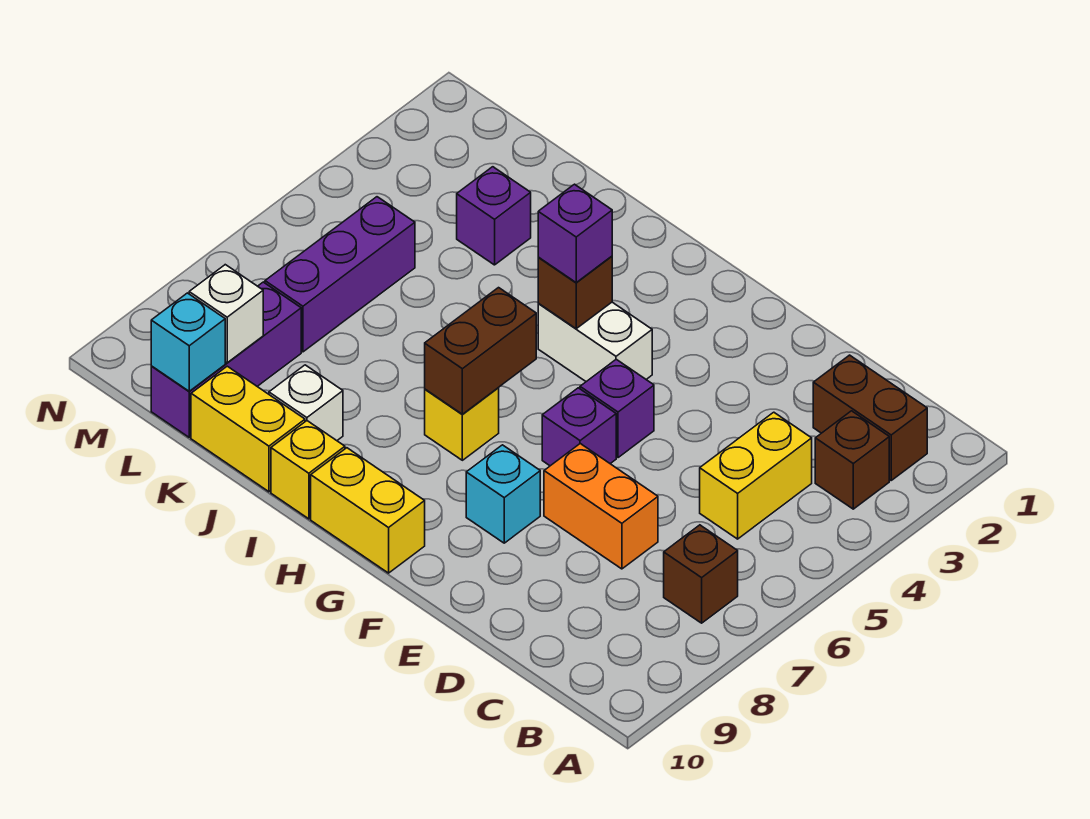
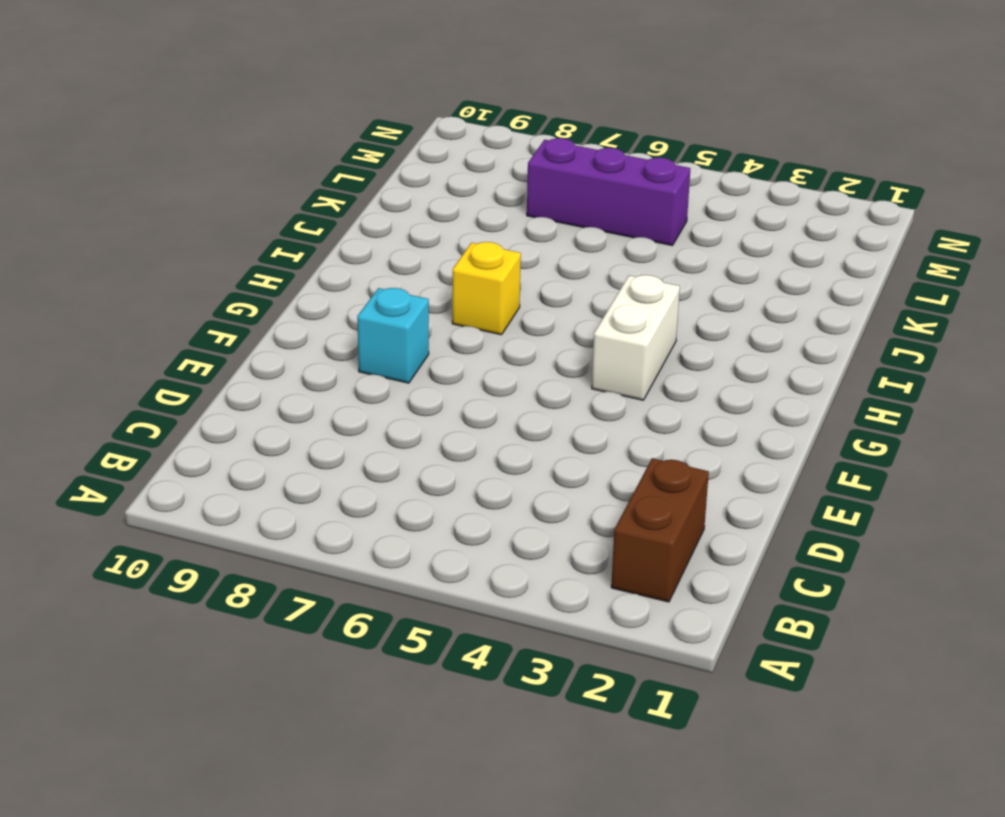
none -> brown 1x1 brick [815,411,889,509]
none -> brown 1x1 brick [664,525,738,623]
none -> yellow 1x2 brick [700,412,812,539]

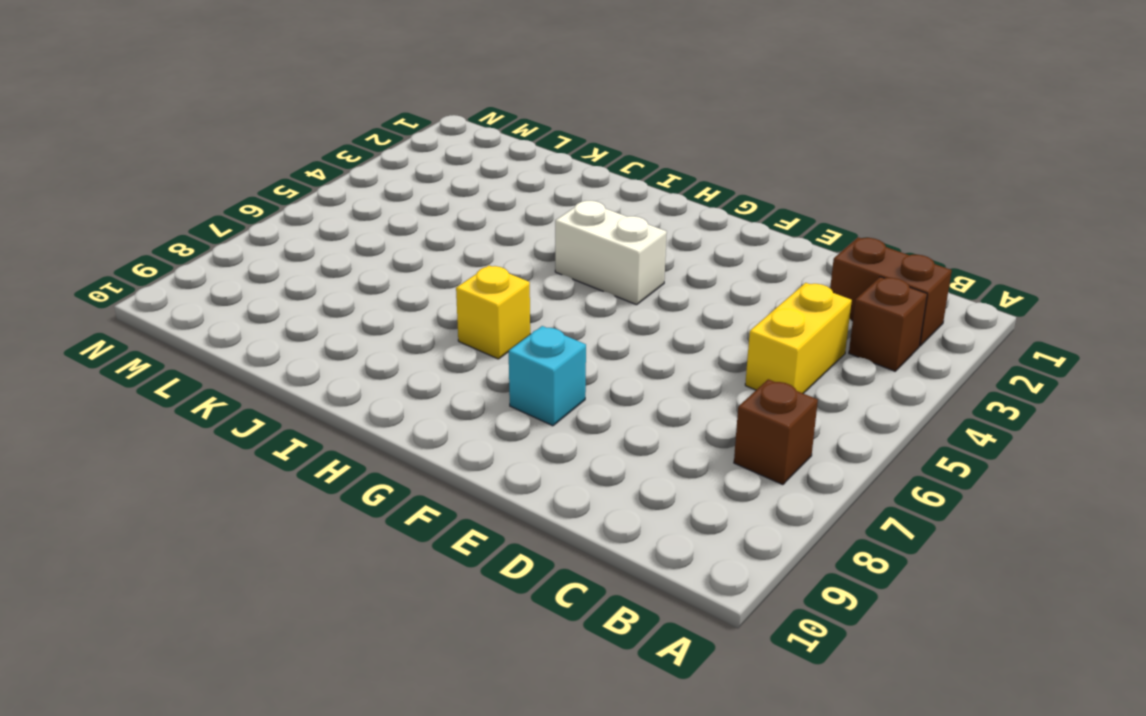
none -> orange 1x2 brick [544,444,658,569]
none -> purple 1x1 brick [580,359,654,458]
none -> purple 1x1 brick [542,388,616,466]

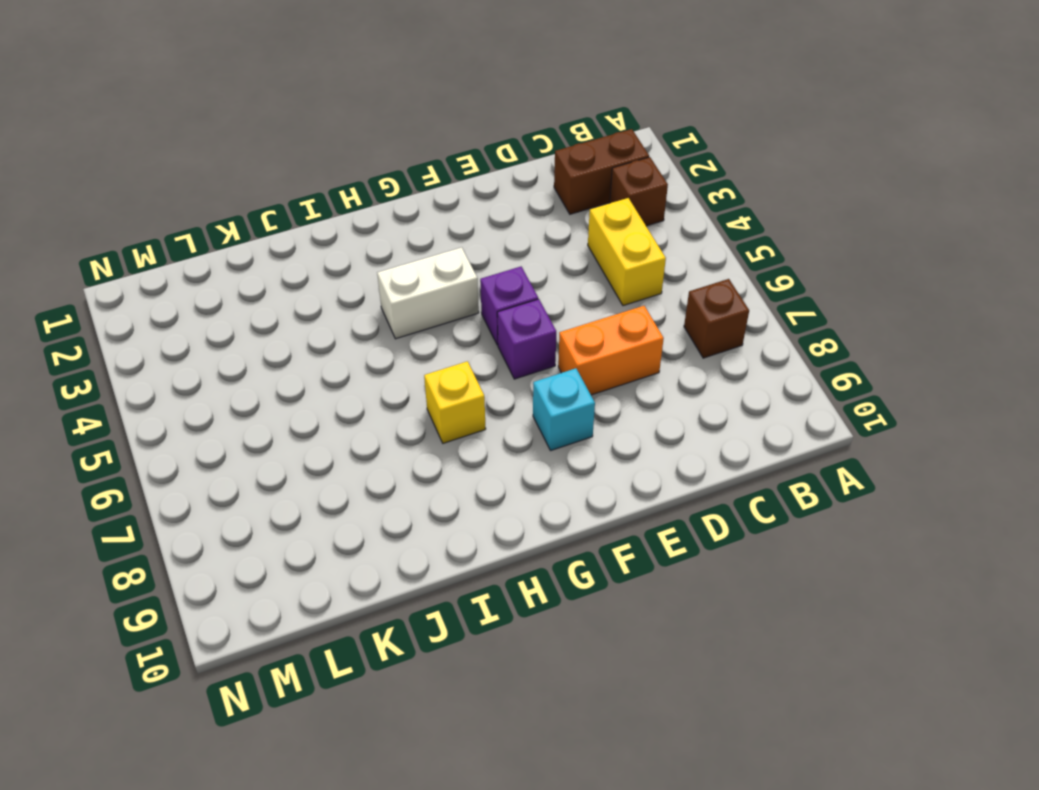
none -> yellow 1x2 brick [311,448,425,573]
none -> yellow 1x1 brick [271,421,345,519]
none -> white 1x1 brick [269,365,343,441]

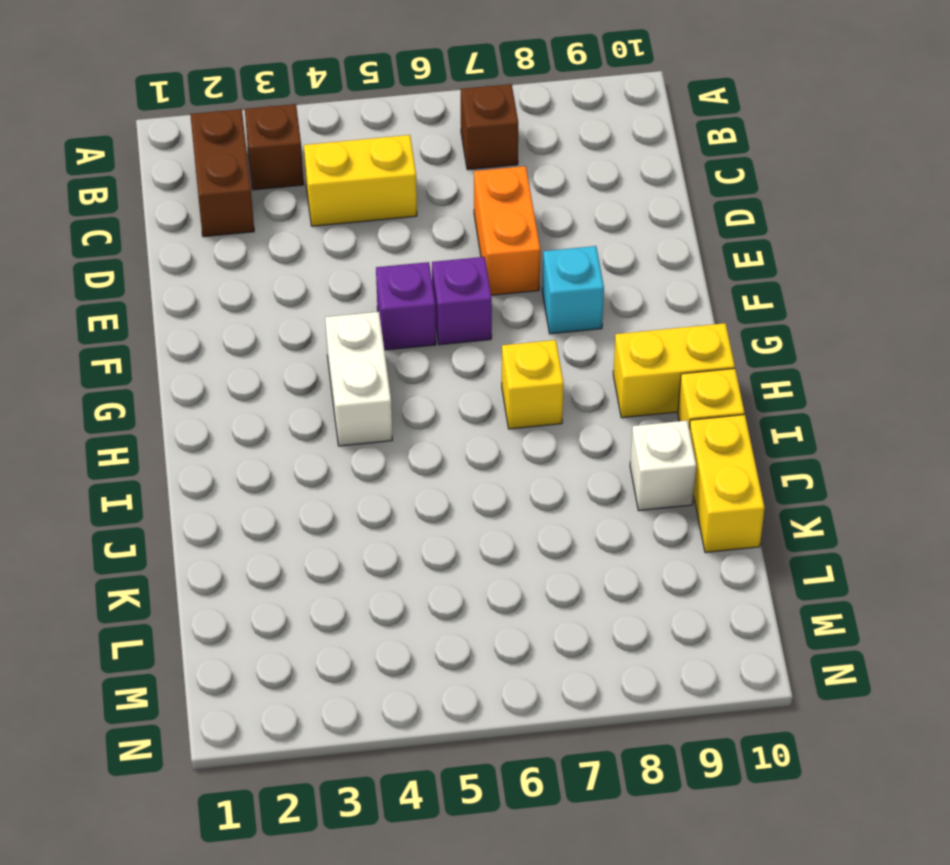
yellow 1x2 brick [613,323,735,418] -> yellow 1x2 brick turned to [311,448,425,573]
none -> purple 1x1 brick [457,167,531,265]
none -> purple 1x3 brick [265,197,415,352]
none -> purple 1x3 brick [151,282,301,437]

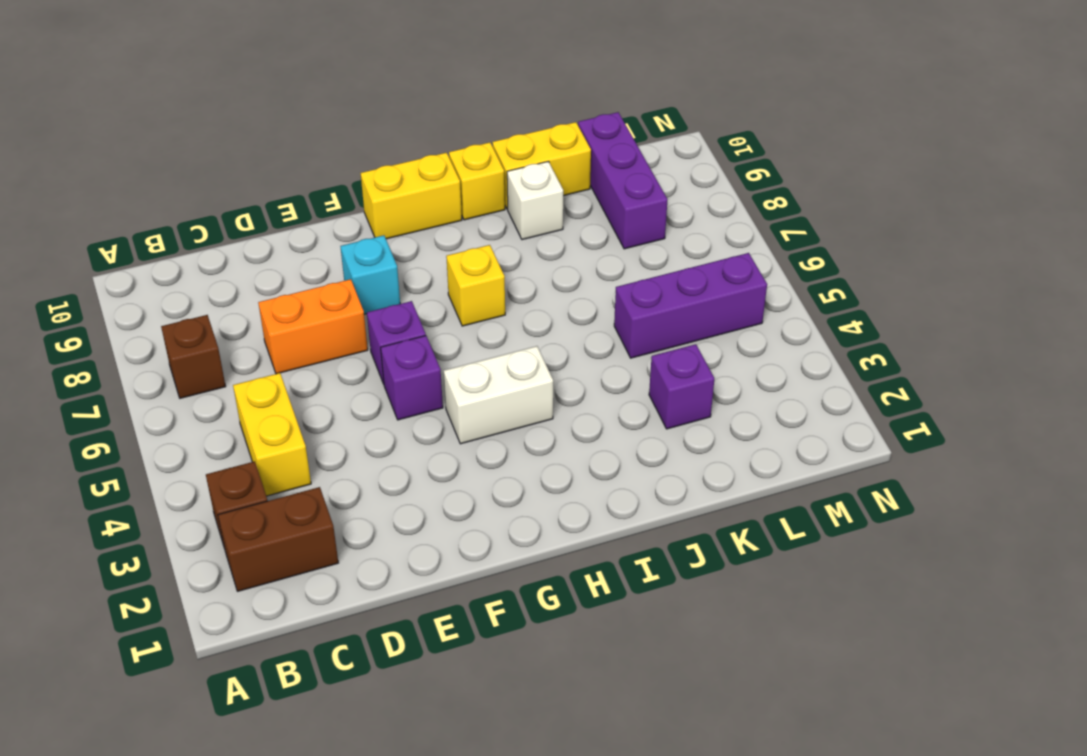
purple 1x3 brick [614,253,767,358] -> purple 1x3 brick turned to [265,197,415,352]
none -> brown 1x1 brick [538,256,612,329]
none -> brown 1x2 brick [425,288,536,414]
none -> white 1x1 brick [189,265,263,363]

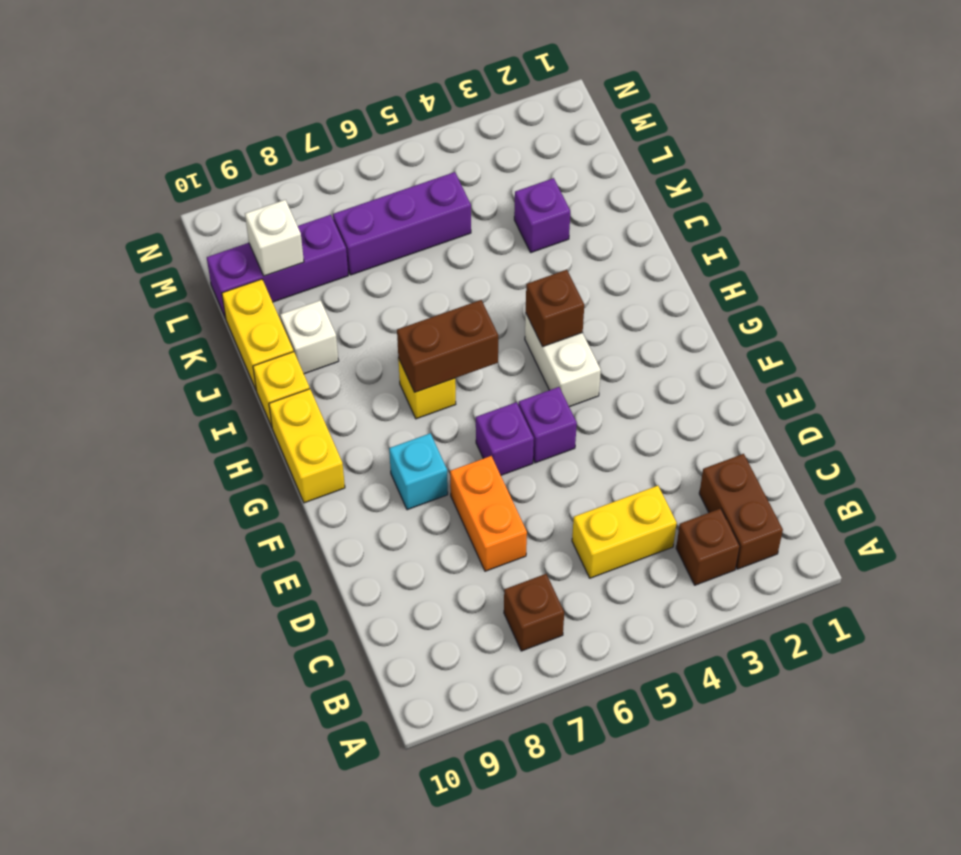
none -> cyan 1x1 brick [151,293,225,391]
none -> purple 1x1 brick [538,184,612,282]

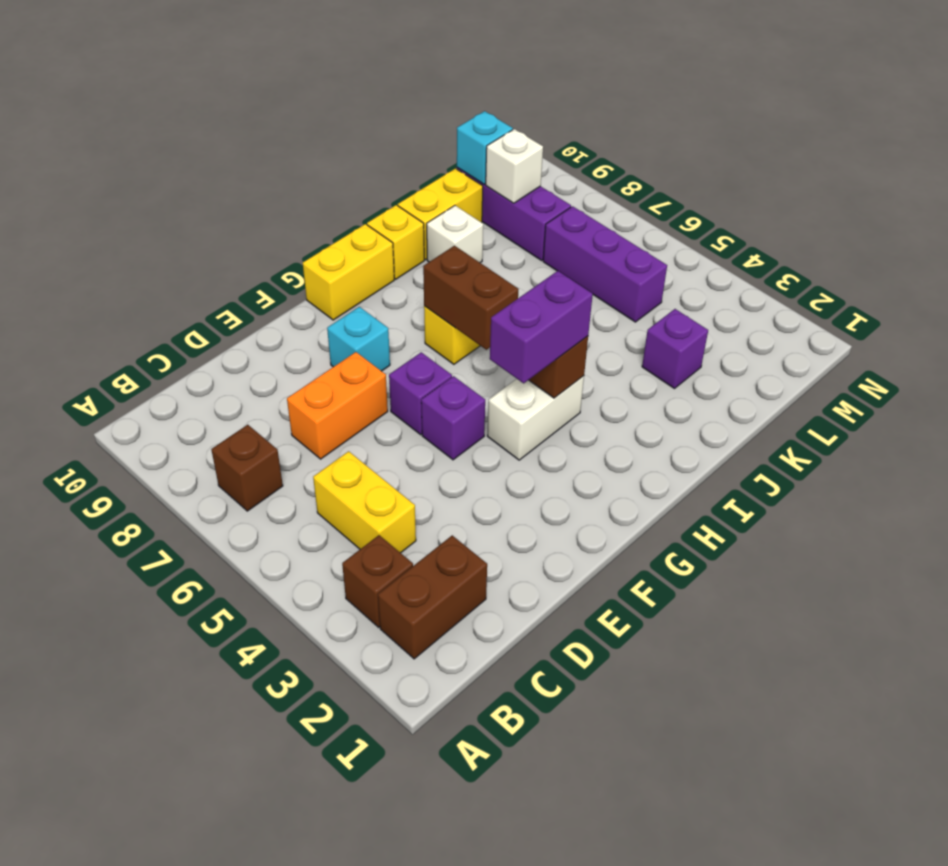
purple 1x2 brick [490,271,593,383] -> purple 1x1 brick [538,184,612,282]

